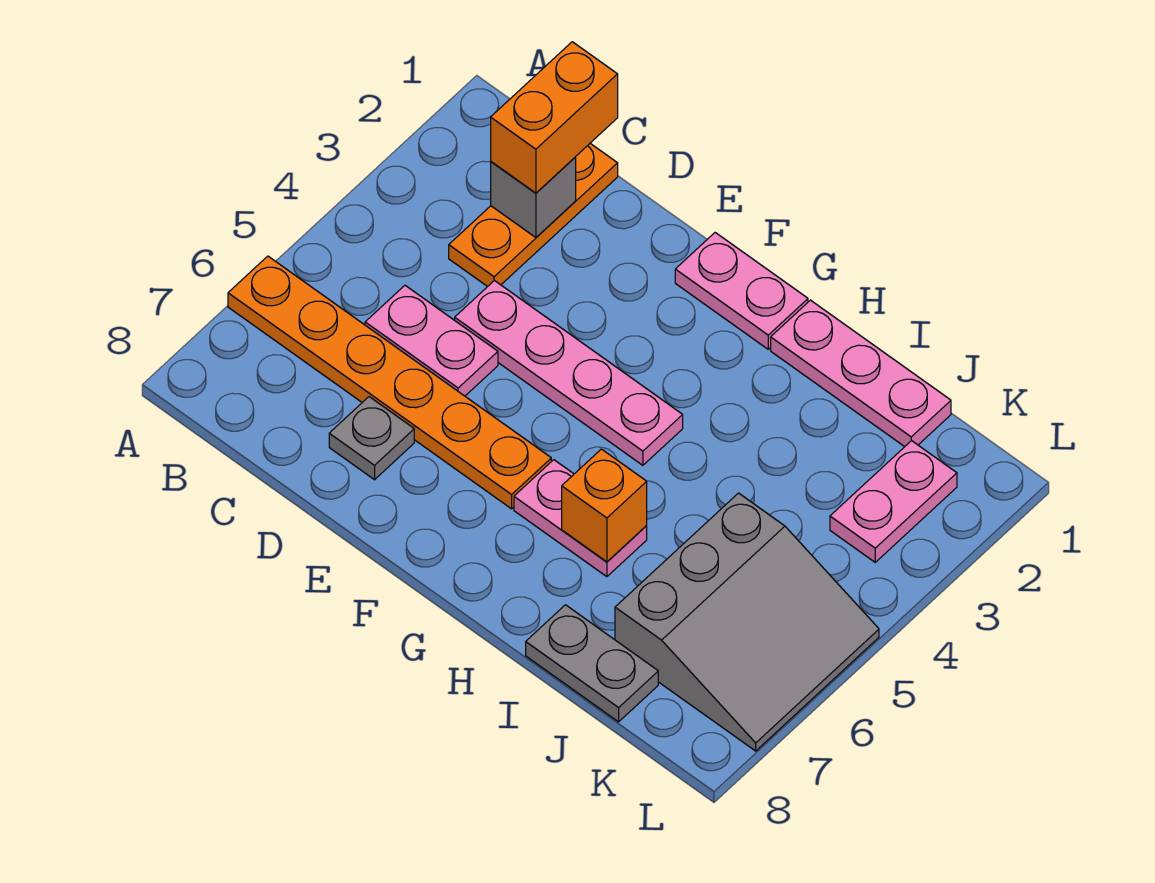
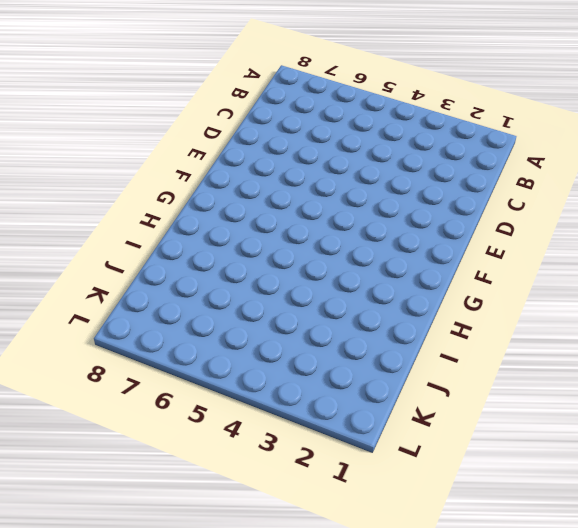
none -> orange 1x6 plate [228,256,551,509]
none -> orange 1x3 plate [449,144,618,287]
none -> pink 1x2 plate [365,286,498,396]

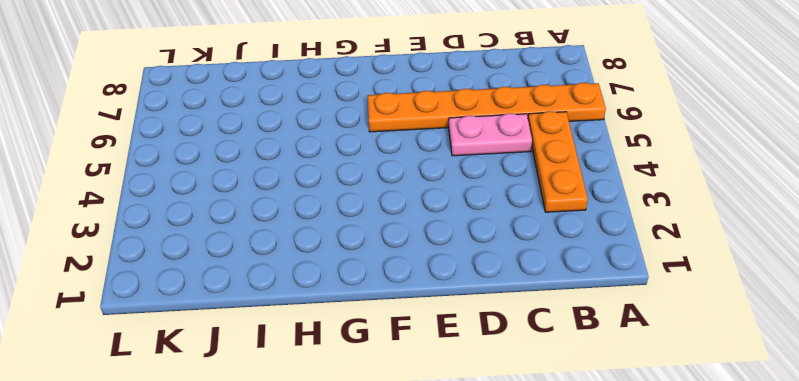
orange 1x3 plate [528,111,588,212] -> orange 1x3 plate moved to [449,144,618,287]
none -> pink 1x4 plate [455,281,683,465]
none -> grey 1x1 plate [329,397,414,480]
none -> pink 1x2 plate [675,233,808,349]

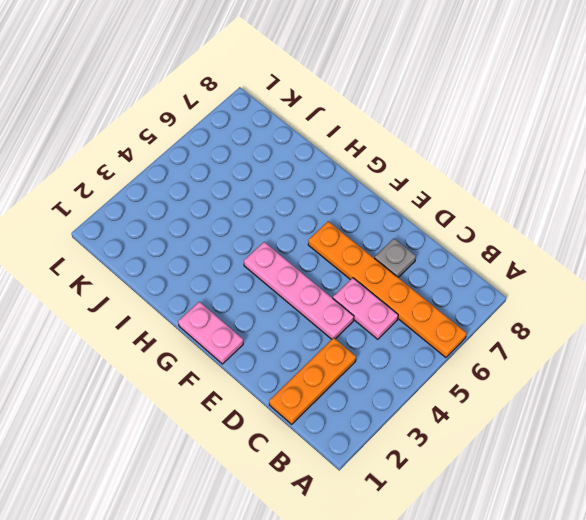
none -> pink 1x2 plate [514,460,647,577]
none -> pink 1x3 plate [771,300,951,447]
none -> grey 1x2 plate [526,605,658,722]

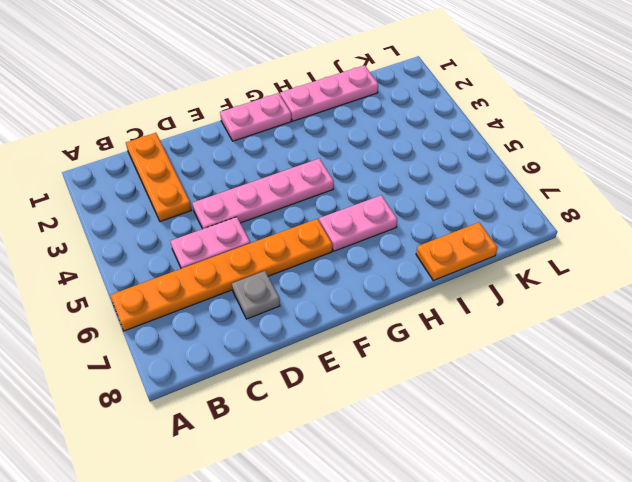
orange 1x2 plate [416,222,498,281] -> grey 1x2 plate [526,605,658,722]
none -> grey 3x3 slope [615,493,879,751]
none -> pink 1x2 plate [830,441,957,562]
none -> grey 1x1 brick [491,157,576,237]

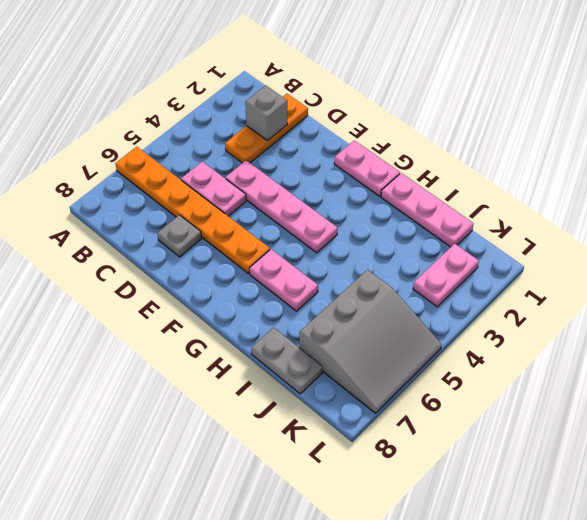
none -> orange 1x1 brick [562,449,647,562]
none -> orange 1x2 brick [491,42,618,193]

